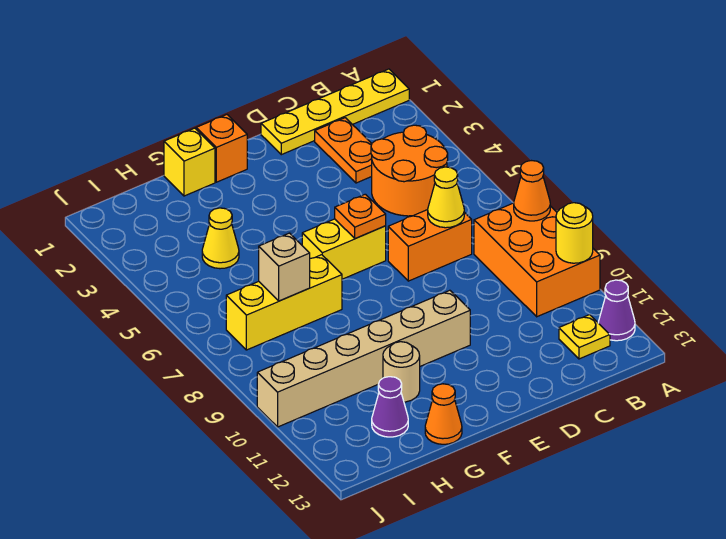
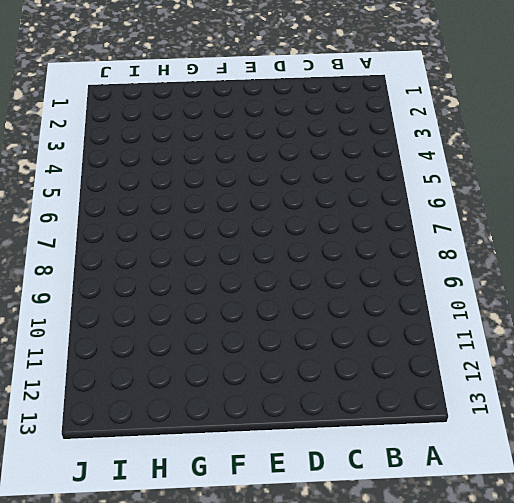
none -> yellow 1x4 plate [261,69,409,155]
none -> orange 2x3 brick [474,203,600,317]
none -> purple 1x1 cone [598,280,635,341]

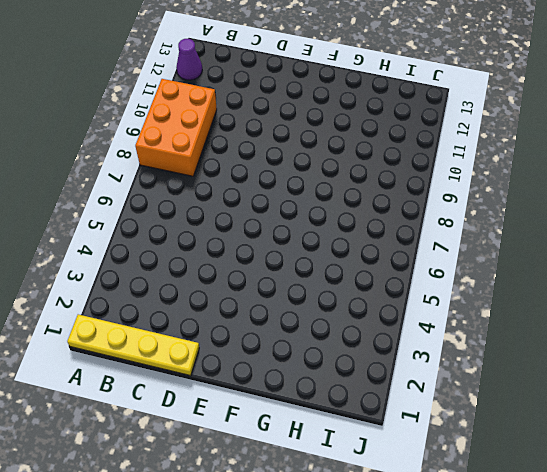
none -> orange 2x2 round brick [371,125,448,216]
none -> yellow 1x1 plate [559,315,610,359]
none -> orange 1x2 plate [315,118,372,183]

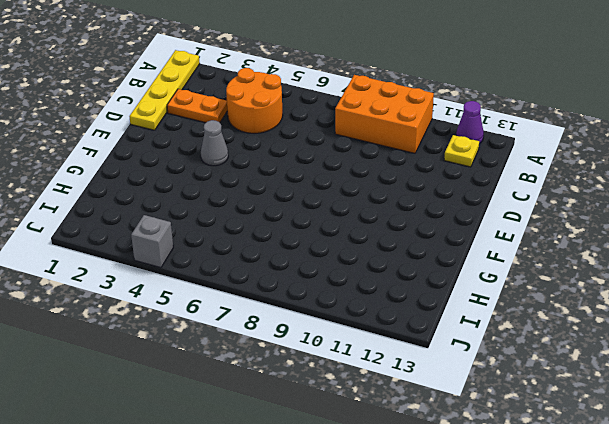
grey 1x1 cone [201,120,228,166] -> none
grey 1x1 brick [131,215,173,268] -> none
none -> orange 1x2 brick [388,210,472,281]
none -> yellow 1x2 brick [302,219,386,279]
none -> tan 1x6 brick [257,290,470,427]

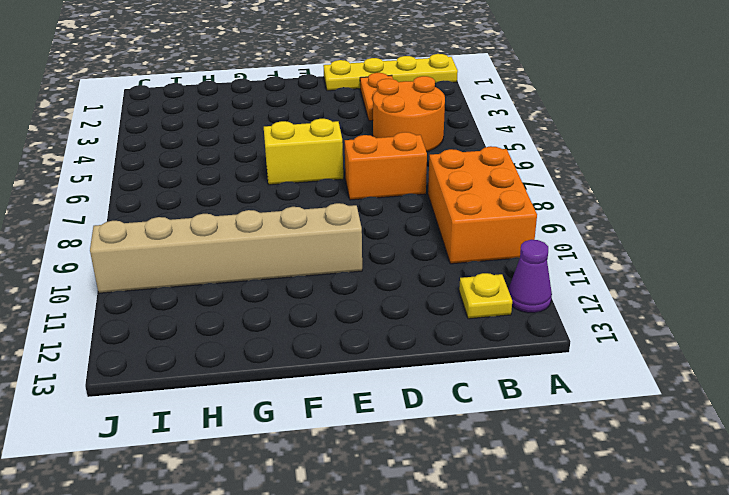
none -> orange 1x1 brick [196,115,247,182]
none -> yellow 1x1 brick [164,128,215,196]
none -> yellow 1x3 brick [226,255,342,350]

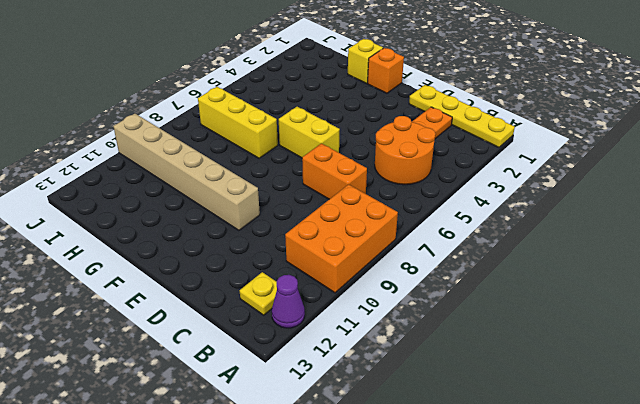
none -> tan 1x1 round brick [383,342,420,402]
none -> orange 1x1 cone [425,384,462,444]
none -> yellow 1x1 cone [202,208,239,269]

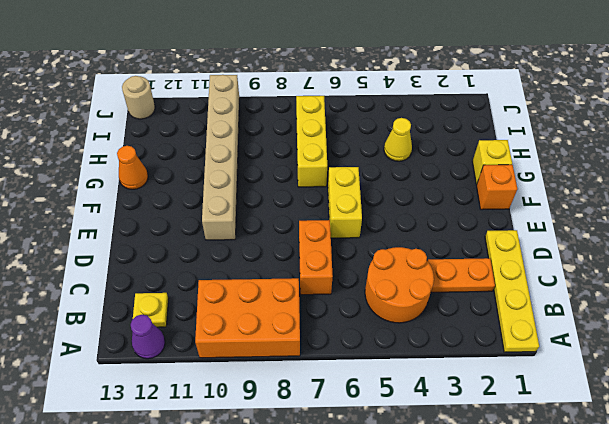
tan 1x1 round brick [122,76,155,119] -> tan 1x1 round brick moved to [383,342,420,402]
none -> purple 1x1 cone [372,377,408,437]
none -> orange 1x1 cone [514,161,550,221]
none -> yellow 1x1 round brick [556,203,593,263]

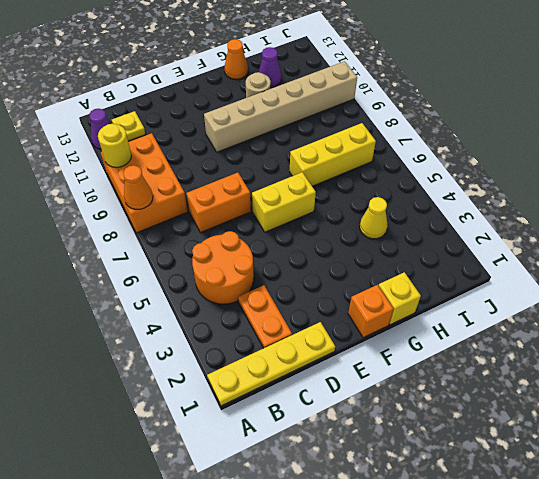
none -> yellow 1x1 cone [428,167,464,228]
none -> orange 1x1 plate [335,194,386,239]
none -> tan 1x1 brick [259,233,310,301]

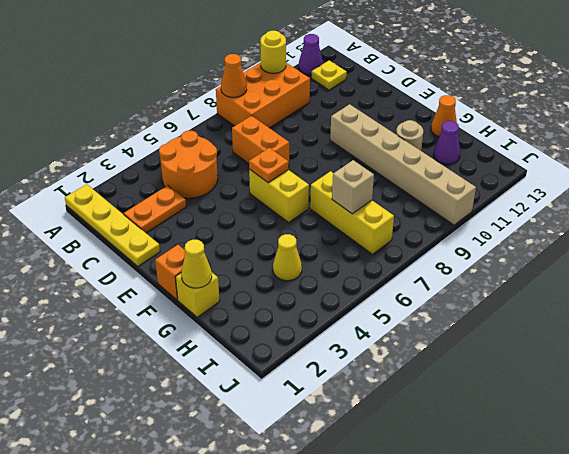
yellow 1x1 cone [181,240,212,288] -> yellow 1x1 cone moved to [428,167,464,228]

